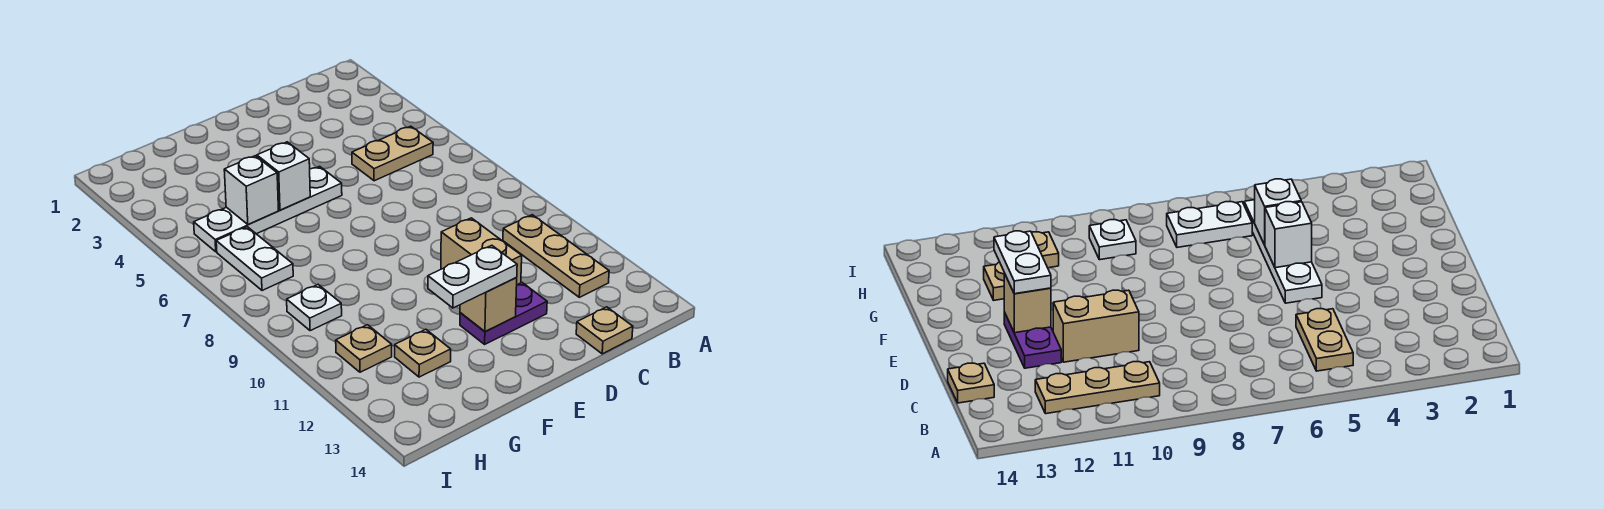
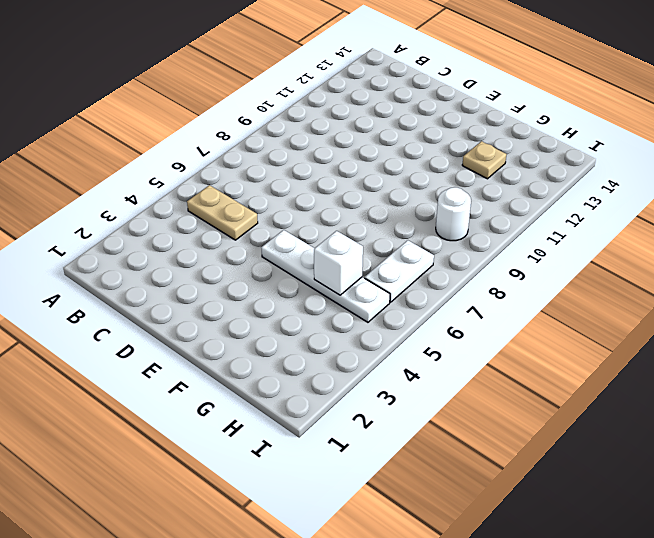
white 1x1 round brick [436,187,471,241] -> white 1x1 plate [287,285,342,331]
none -> tan 1x3 plate [503,215,609,297]
none -> tan 1x1 plate [576,307,633,354]
none -> tan 1x2 brick [441,218,522,285]

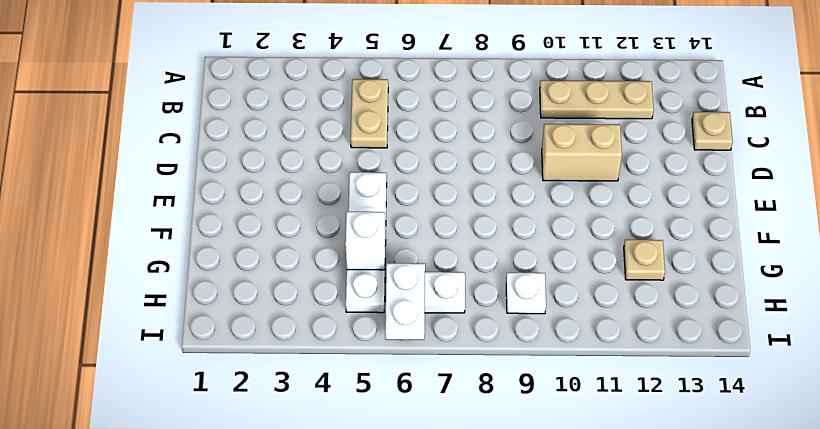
white 1x2 plate [385,263,425,340] -> white 1x2 plate moved to [428,245,517,308]
none -> purple 1x2 plate [460,283,547,344]
none -> tan 1x1 plate [336,325,392,372]
none -> tan 1x1 brick [460,277,517,331]

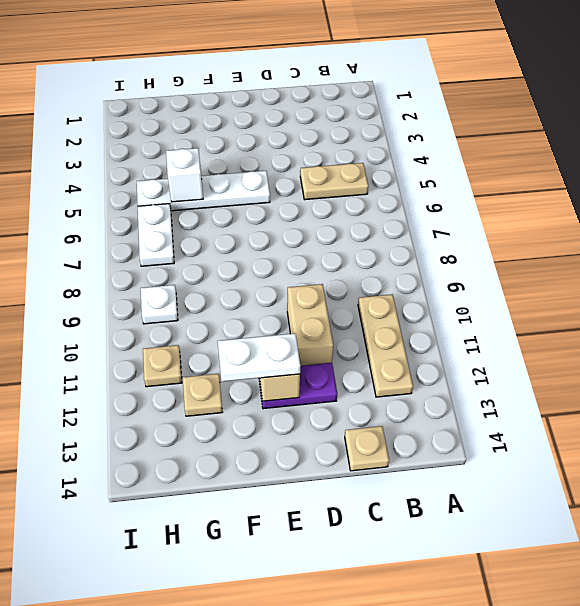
none -> white 1x1 brick [257,142,310,210]

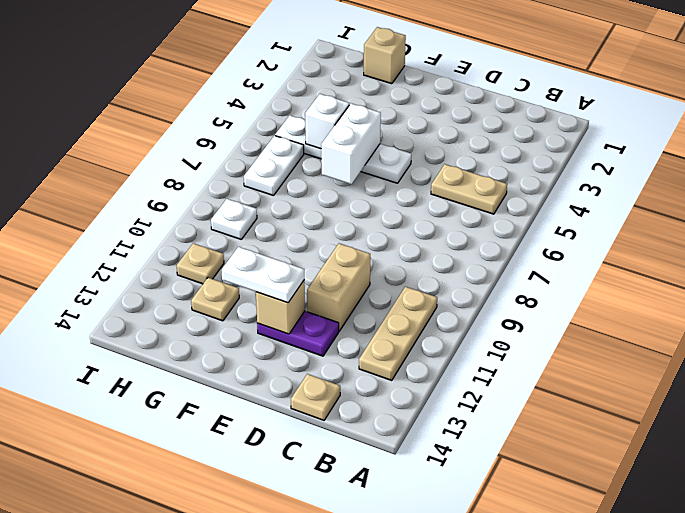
white 1x2 brick [321,103,381,184] -> white 1x1 brick [257,142,310,210]
tan 1x1 brick [364,27,406,84] -> none

